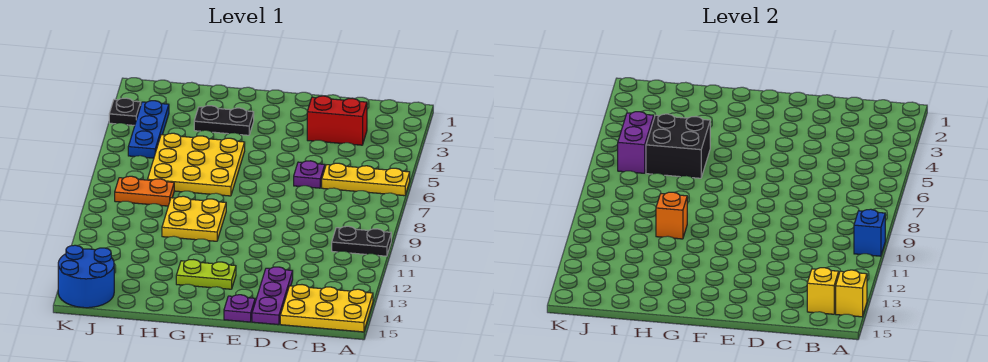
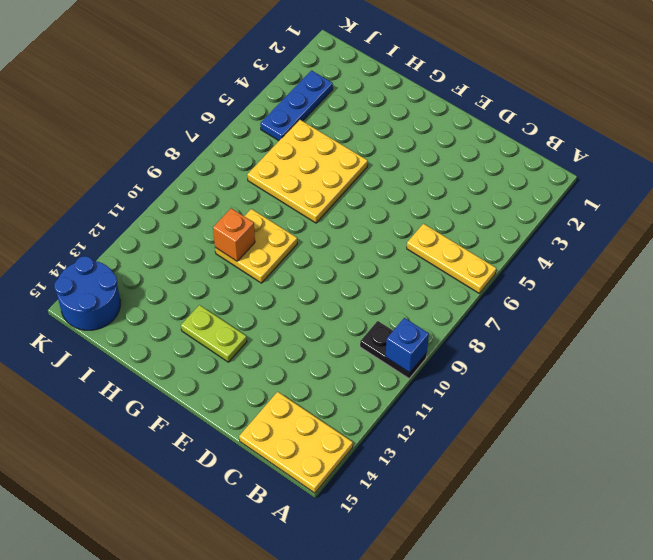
none -> red 1x2 brick [307,96,367,145]
none -> purple 1x1 plate [294,161,325,188]
none -> purple 1x3 plate [252,267,293,325]

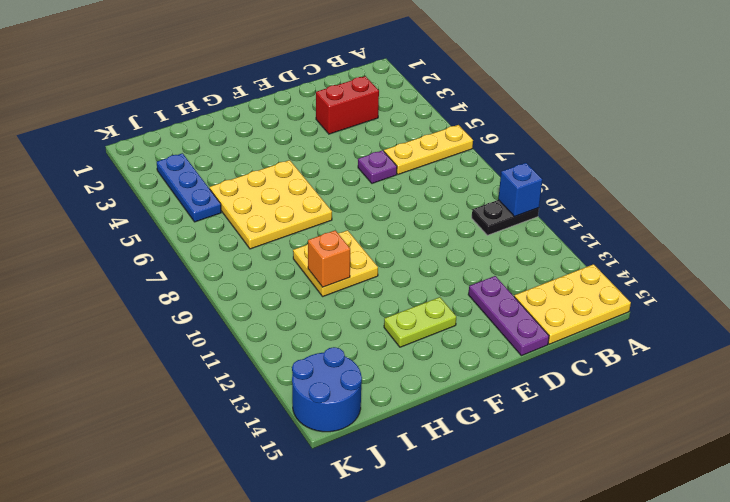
none -> purple 1x1 plate [224,295,255,322]
none -> black 1x2 plate [194,106,254,135]
none -> orange 1x2 plate [115,176,174,206]

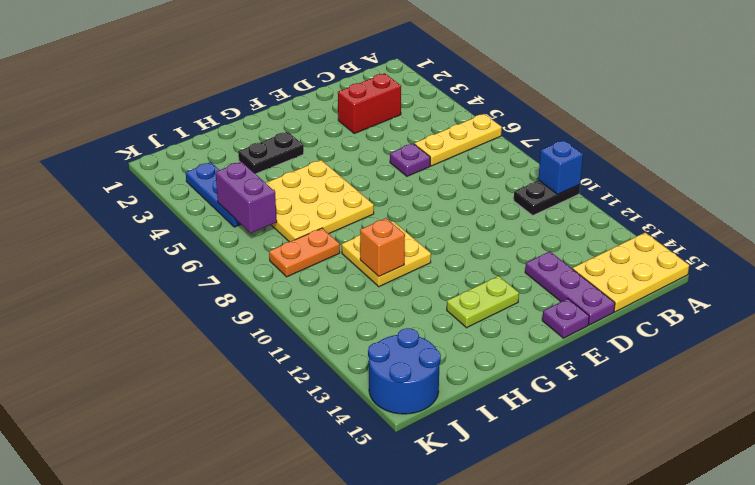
none -> black 1x1 plate [109,98,141,125]
none -> yellow 1x1 brick [836,270,867,317]
none -> yellow 1x1 brick [807,268,839,314]

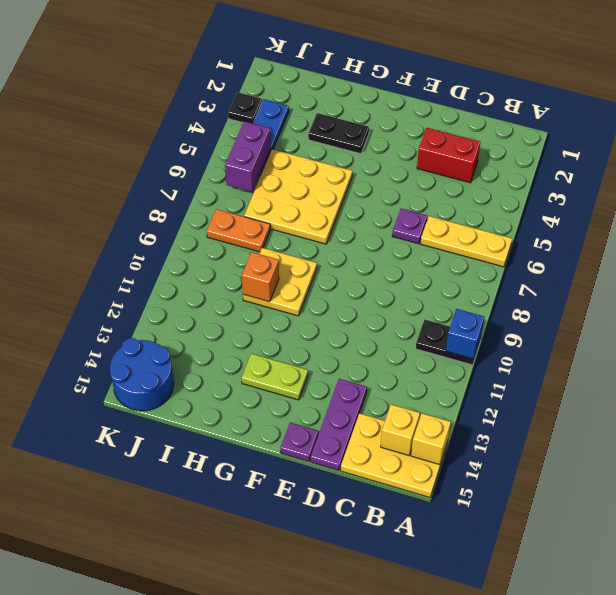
none -> black 2x2 brick [646,114,710,178]

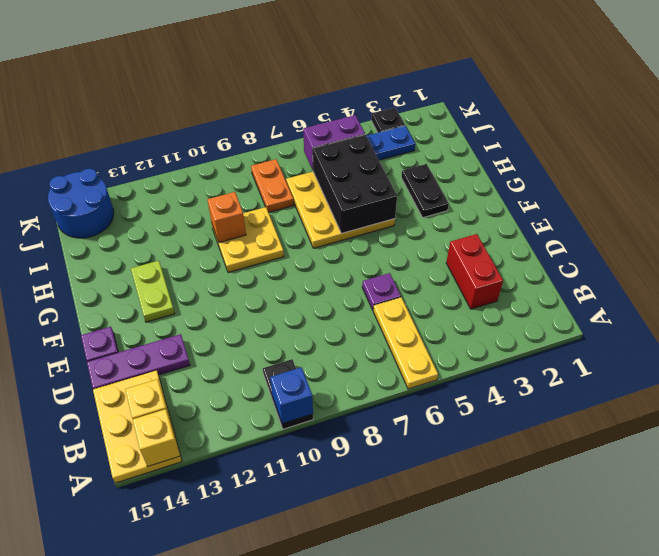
black 2x3 brick [313,135,397,233] -> black 2x2 brick [646,114,710,178]

